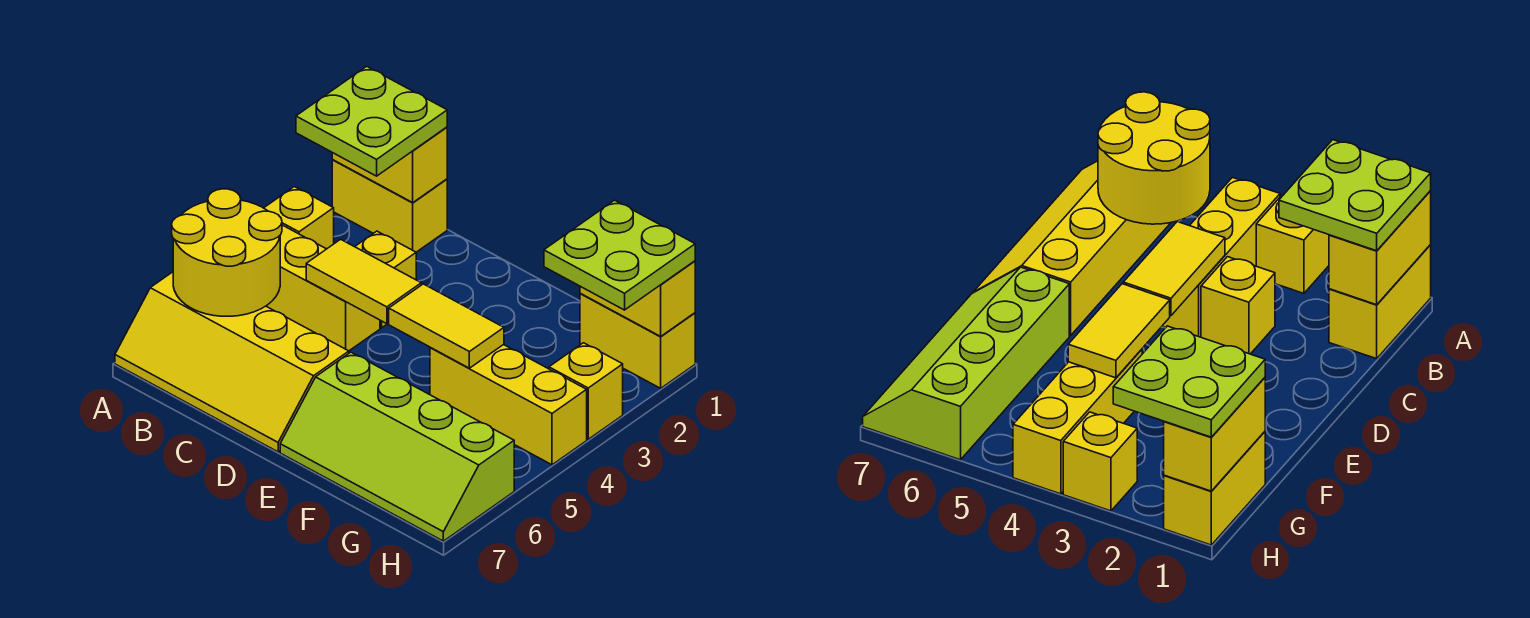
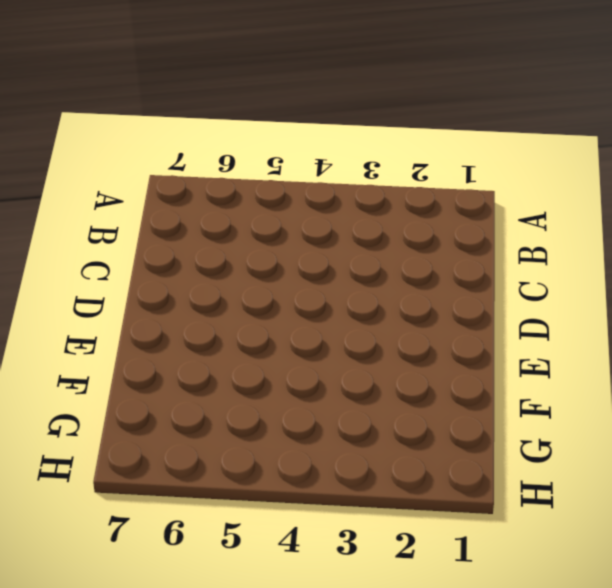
none -> yellow 1x2 brick [332,160,447,252]
none -> yellow 1x1 brick [264,187,334,249]
none -> yellow 1x3 brick [266,225,380,351]

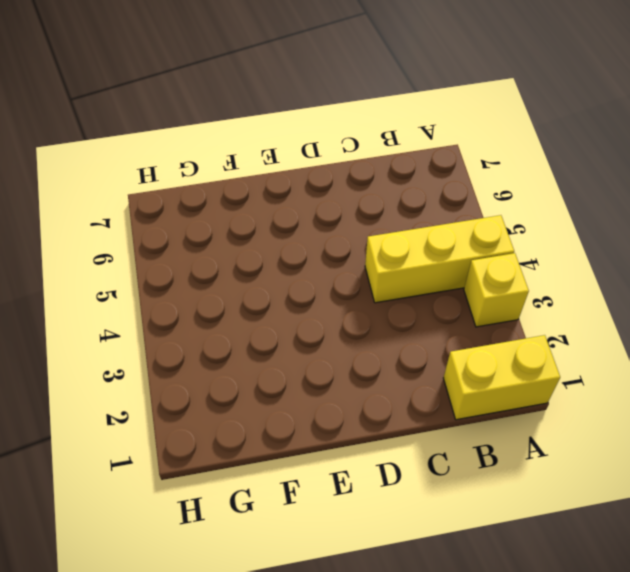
none -> yellow 2x4 slope [115,272,349,452]
none -> yellow 1x1 brick [355,231,416,328]
none -> lime 2x4 slope [280,352,514,541]

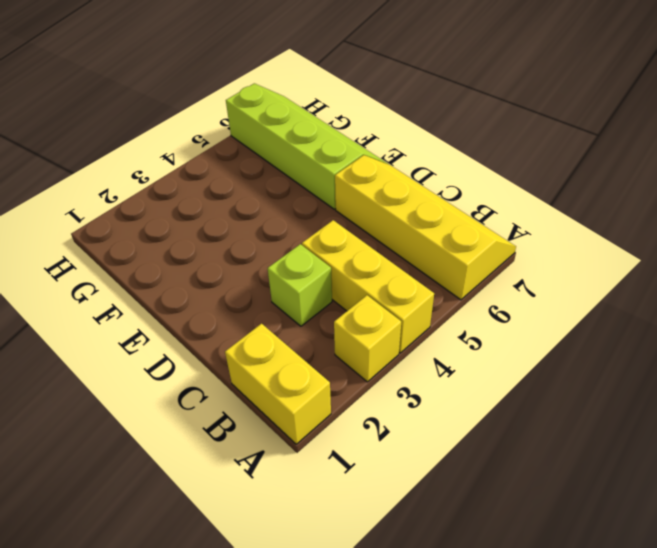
lime 1x1 brick [268,244,332,326] -> yellow 1x1 brick [355,231,416,328]
none -> yellow 1x3 brick [430,345,587,465]
none -> yellow 1x2 brick [580,294,695,388]
none -> yellow 1x1 brick [549,343,623,439]

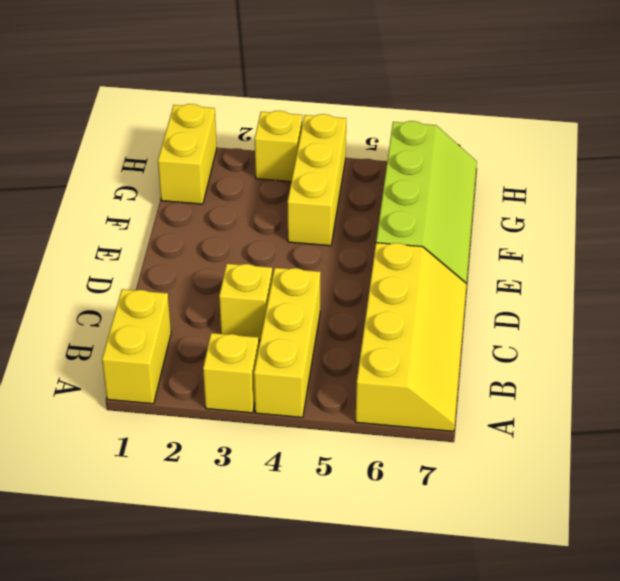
none -> yellow 1x2 brick [332,127,447,202]
none -> yellow 2x2 round brick [172,189,282,316]
none -> yellow 1x2 tile [306,239,421,324]

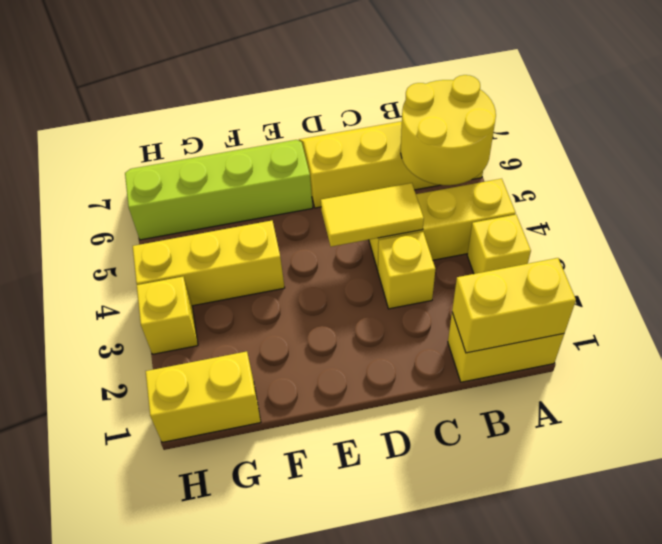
none -> yellow 1x2 tile [389,284,504,368]
none -> yellow 1x2 brick [580,261,695,336]
none -> lime 2x2 plate [296,66,447,176]

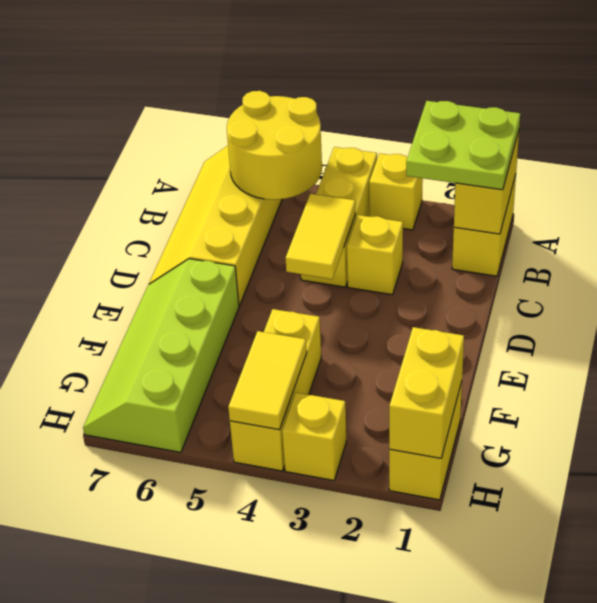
yellow 1x2 tile [228,331,307,430] -> yellow 1x2 tile moved to [389,284,504,368]
none -> lime 2x2 plate [544,200,695,310]

